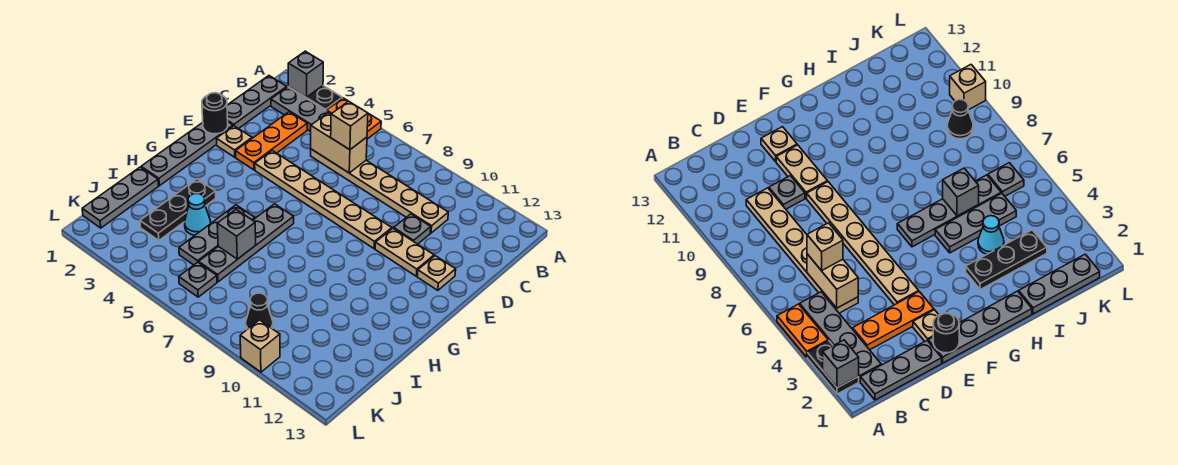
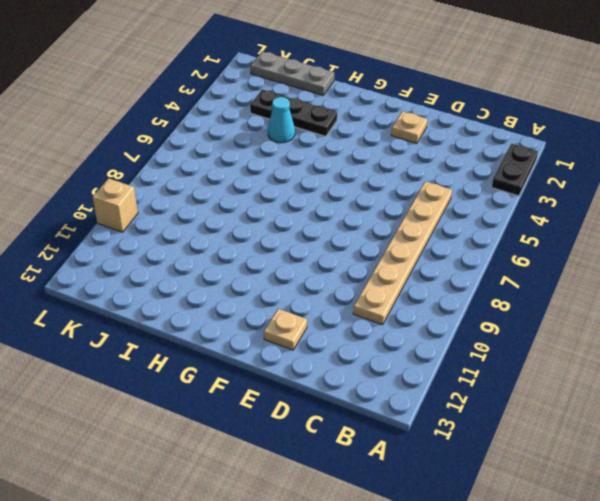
none -> orange 1x2 plate [327,98,381,139]
none -> grey 1x3 plate [227,76,287,129]
none -> grey 1x4 plate [271,87,330,132]

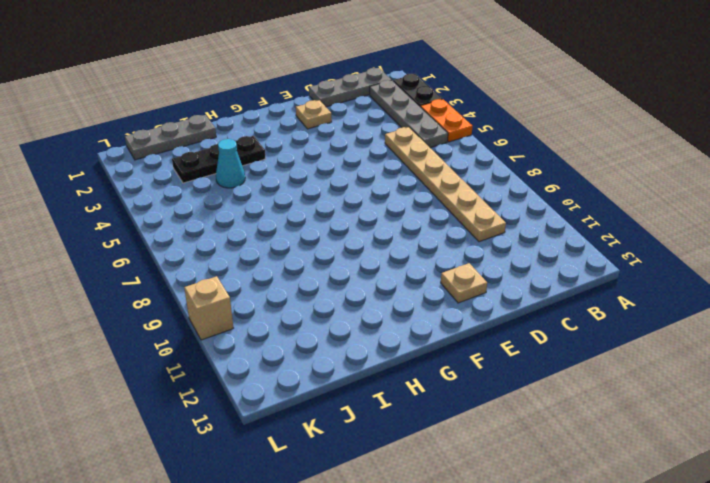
none -> orange 1x3 plate [236,112,307,170]
none -> grey 1x1 plate [394,214,431,244]
none -> grey 1x4 plate [141,122,233,186]

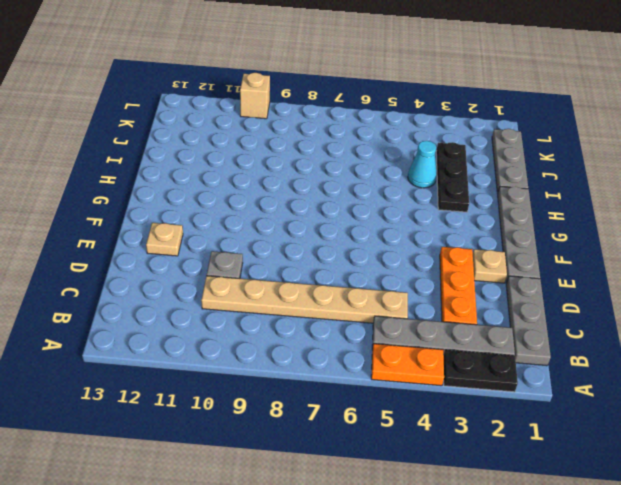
none -> tan 1x6 plate [255,151,392,249]
none -> tan 1x2 plate [375,229,434,276]
none -> grey 1x4 plate [199,204,294,282]

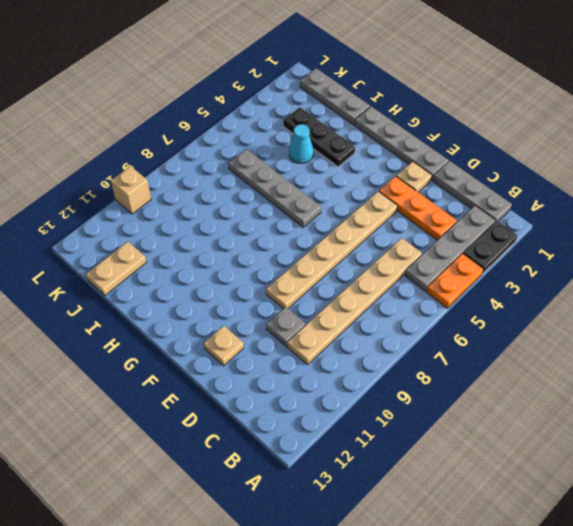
tan 1x2 plate [86,241,146,295] -> tan 1x2 plate moved to [375,229,434,276]
none -> grey 1x3 plate [179,205,255,265]
none -> grey 1x1 plate [179,262,217,297]
none -> black 1x1 cone [246,293,273,330]

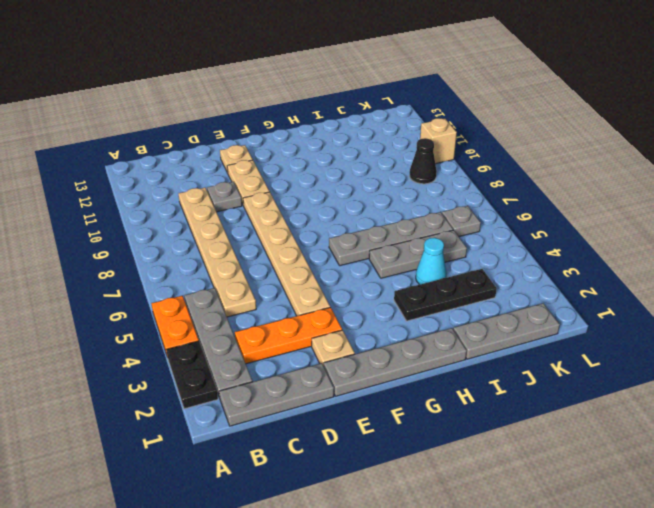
none -> grey 1x1 brick [288,51,323,97]
none -> tan 1x2 brick [311,113,367,173]
none -> black 1x1 round brick [202,93,228,134]

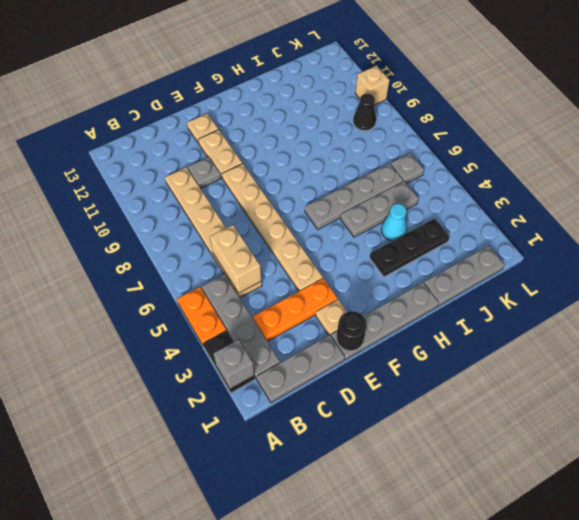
none -> grey 1x1 brick [217,210,256,259]
none -> tan 1x1 brick [331,101,368,150]

